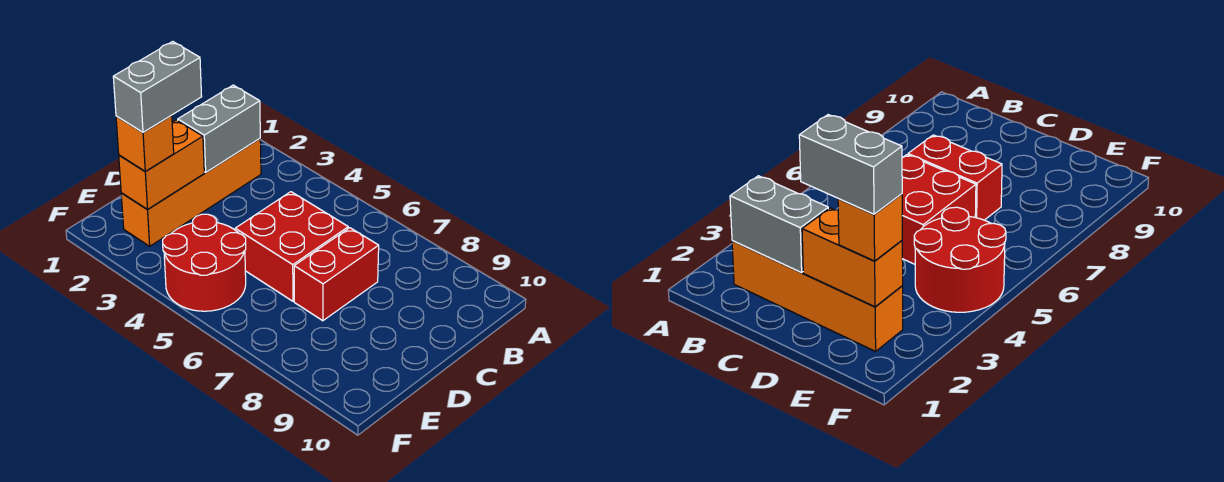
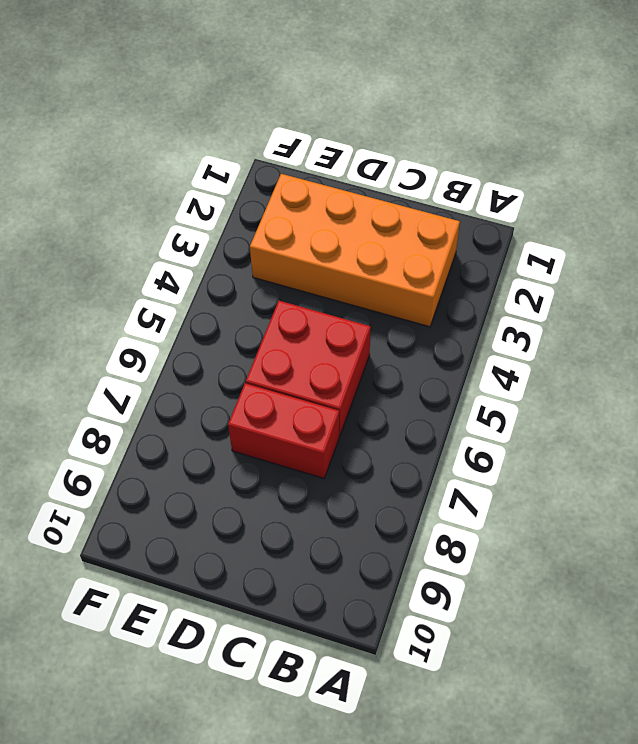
orange 2x4 brick [250,174,460,327] -> orange 1x4 brick [121,139,261,246]
none -> red 2x2 round brick [163,214,246,311]
none -> grey 1x2 brick [178,85,260,172]

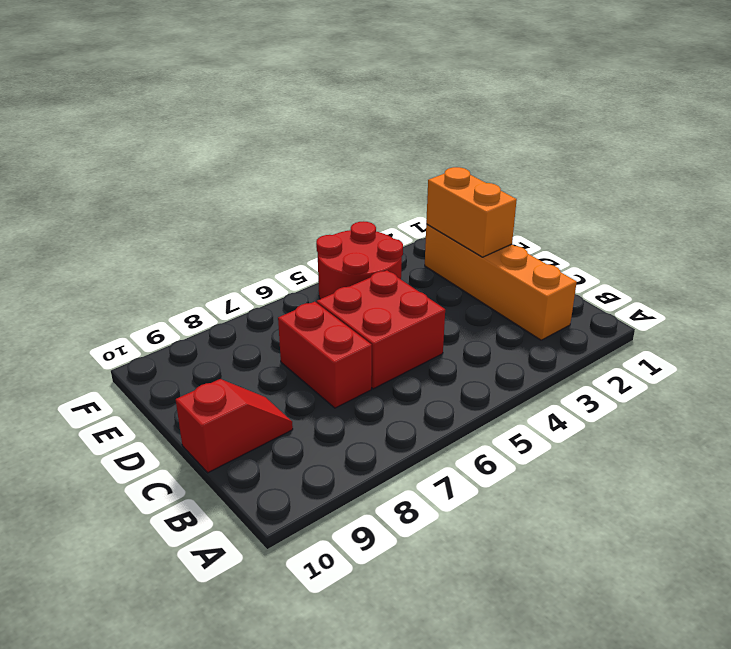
red 1x2 slope [176,379,293,473] -> none
none -> grey 1x2 brick [178,85,260,172]
none -> orange 1x1 brick [116,115,174,172]

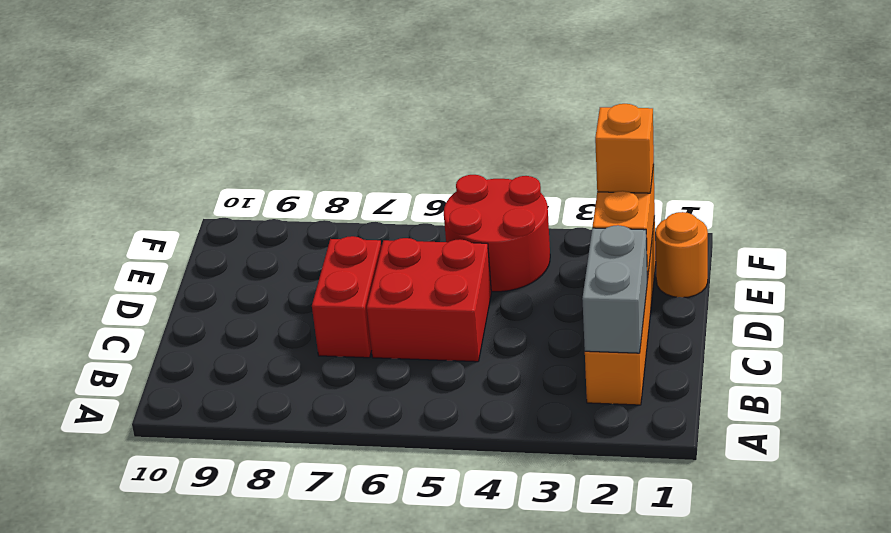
orange 1x1 round brick [656,212,708,298] -> none
none -> grey 1x2 brick [113,42,202,132]

